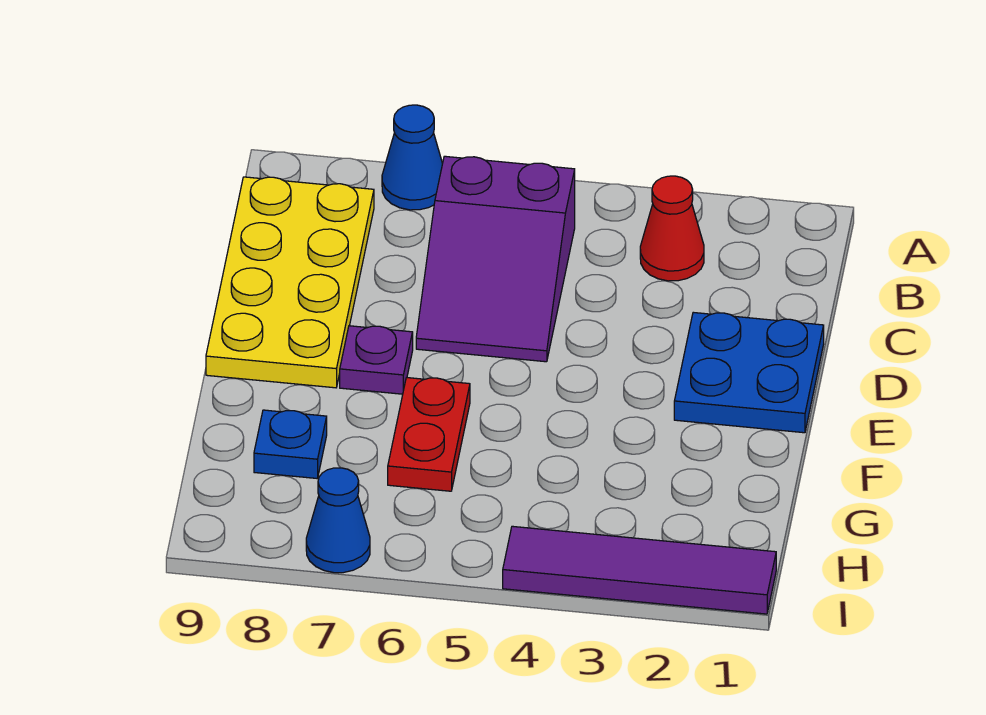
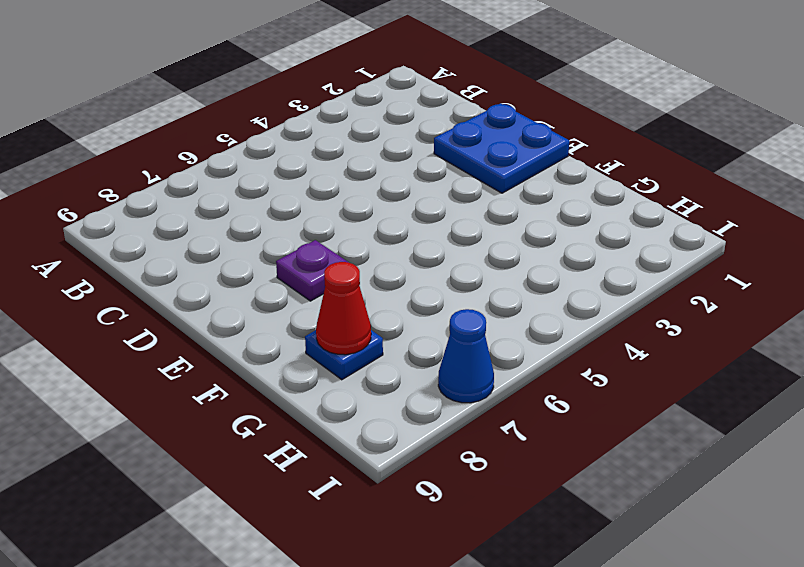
red 1x1 cone [316,262,371,355] -> red 1x1 cone moved to [640,176,704,281]
none -> blue 1x1 cone [382,105,443,210]
none -> purple 2x3 slope [416,156,575,362]

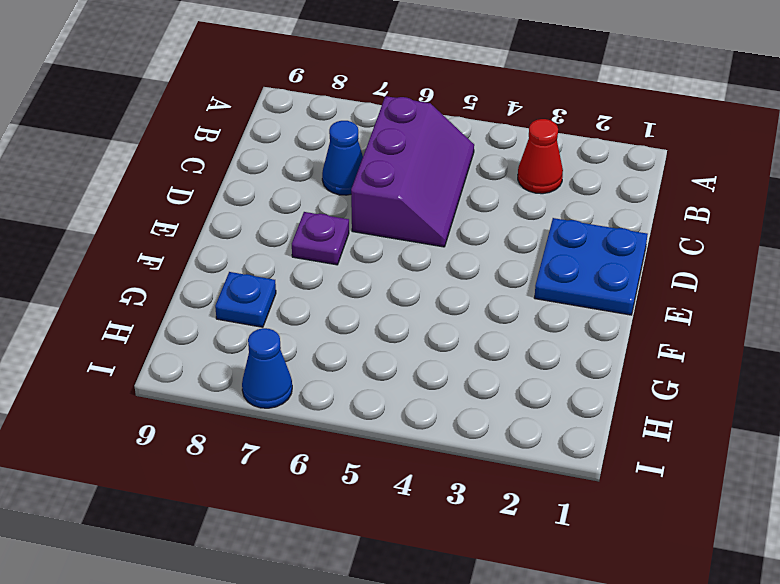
purple 2x3 slope [351,96,474,247] -> purple 2x3 slope turned to [416,156,575,362]
blue 1x1 cone [322,121,363,195] -> blue 1x1 cone moved to [382,105,443,210]
none -> yellow 2x4 plate [206,177,374,388]
none -> red 1x2 plate [388,378,470,491]

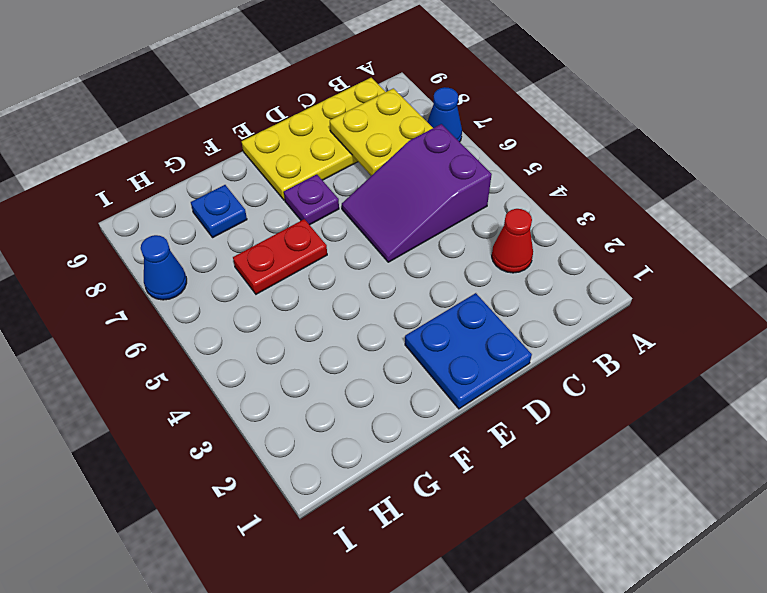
yellow 2x2 plate [330,88,433,176] -> none
none -> purple 1x4 tile [503,526,776,614]

